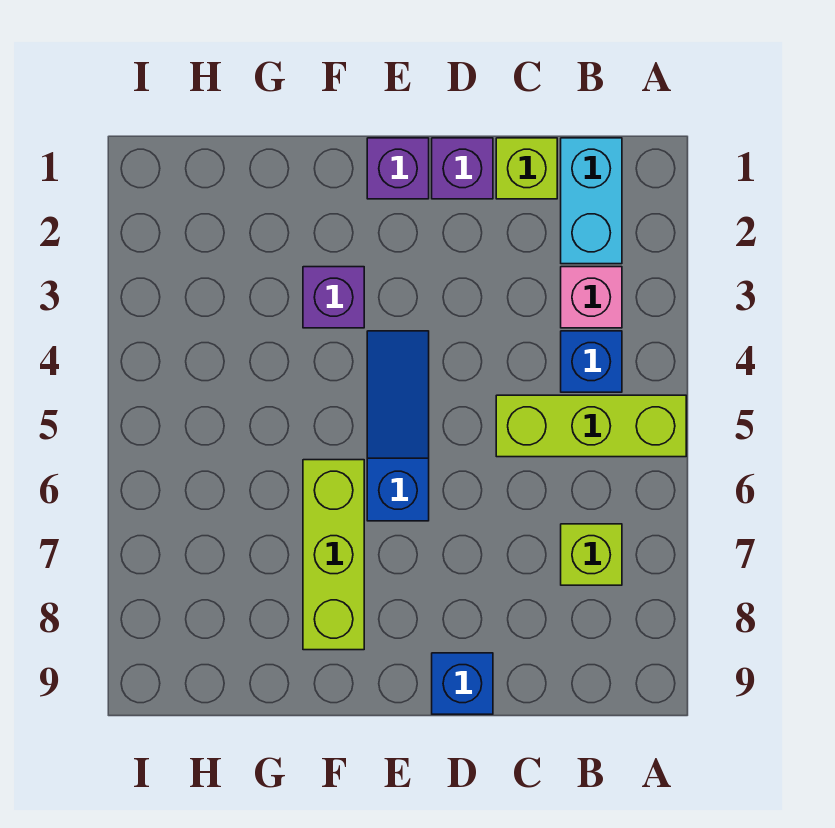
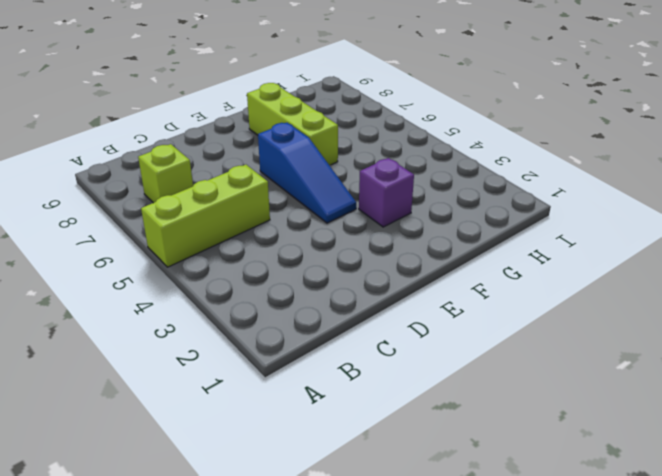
none -> cyan 1x2 brick [561,138,622,264]
none -> pink 1x1 brick [561,267,622,328]
none -> blue 1x1 brick [561,331,622,392]

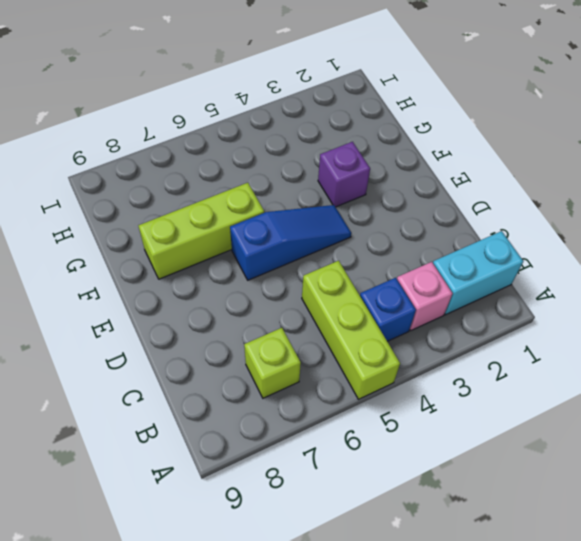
none -> lime 1x1 brick [496,138,557,199]
none -> purple 1x1 brick [432,138,493,199]
none -> blue 1x1 brick [432,653,493,714]

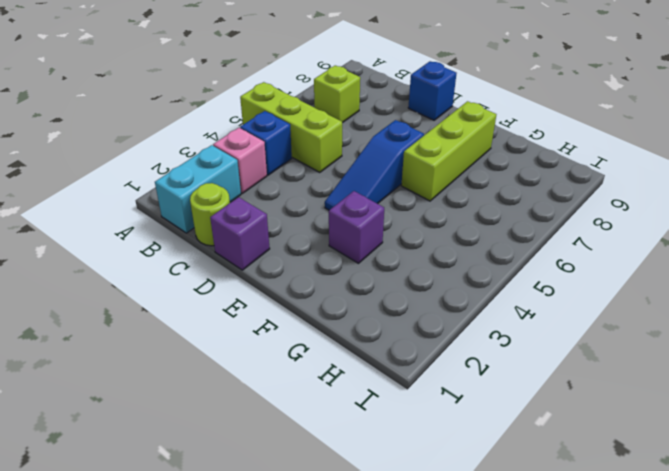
lime 1x1 round brick [190,183,230,246] -> lime 1x1 brick [496,138,557,199]
none -> purple 1x1 brick [367,138,429,199]

